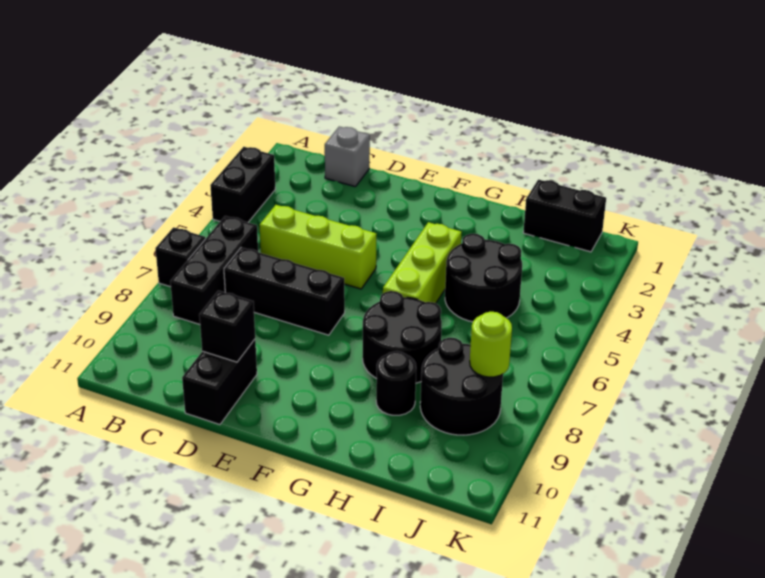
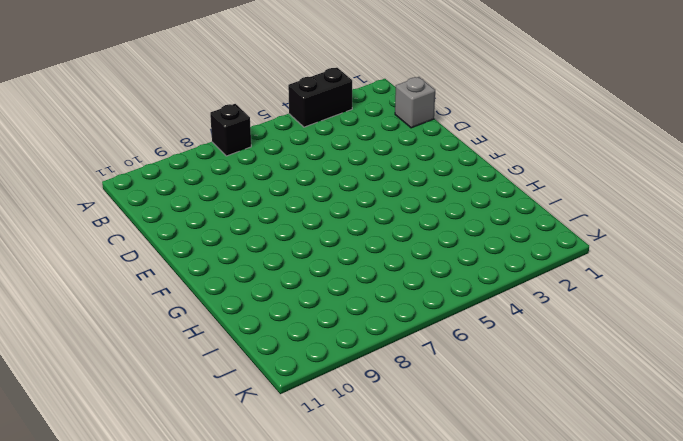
none -> black 1x3 brick [170,216,258,324]
none -> lime 1x3 brick [260,205,376,289]
none -> black 1x3 brick [224,247,345,335]

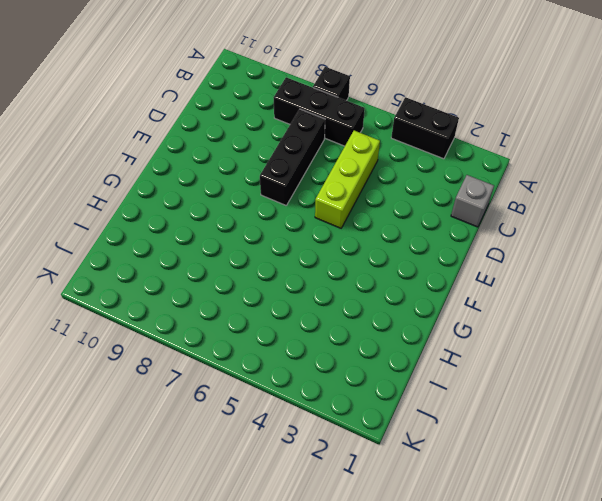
none -> black 1x2 brick [182,339,257,425]
none -> lime 1x3 brick [383,222,462,304]
none -> black 2x2 round brick [363,291,442,383]

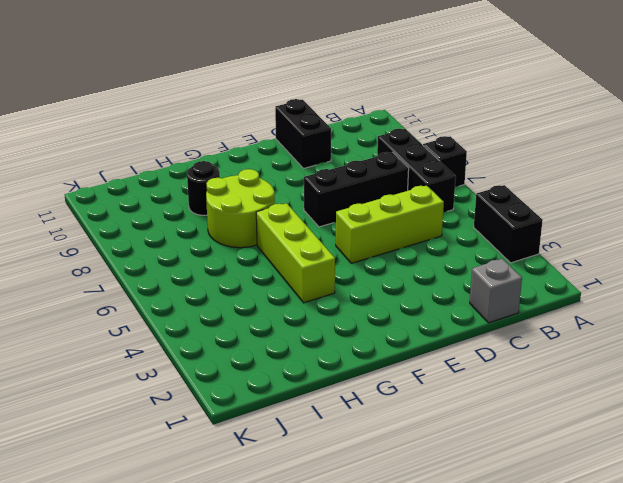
lime 2x2 round brick [206,169,275,248] -> black 2x2 round brick [363,291,442,383]
none -> black 2x2 round brick [445,234,522,322]
none -> black 1x2 brick [523,180,606,252]
none -> black 2x2 round brick [420,338,503,435]

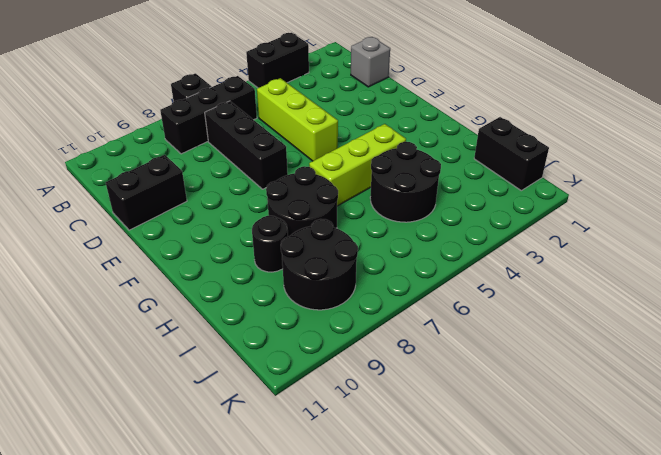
none -> black 1x1 brick [199,291,255,362]
none -> lime 1x1 round brick [470,312,512,377]

